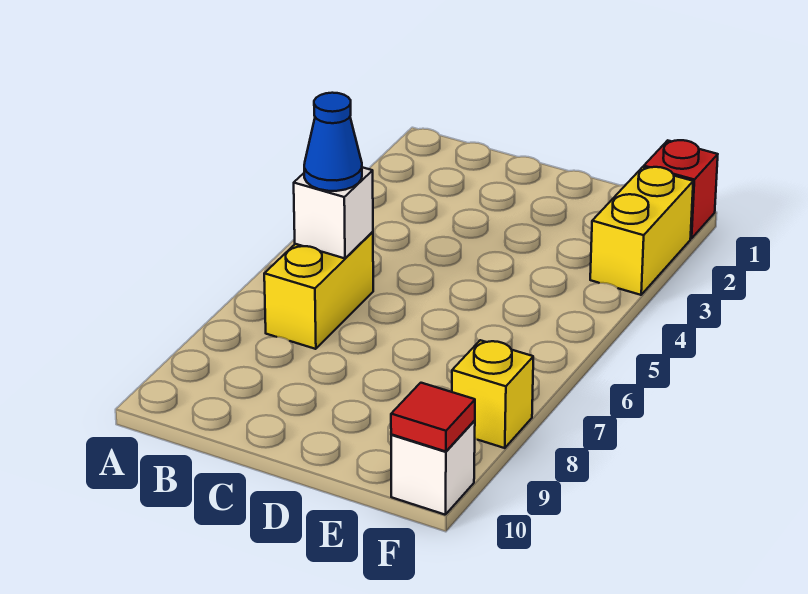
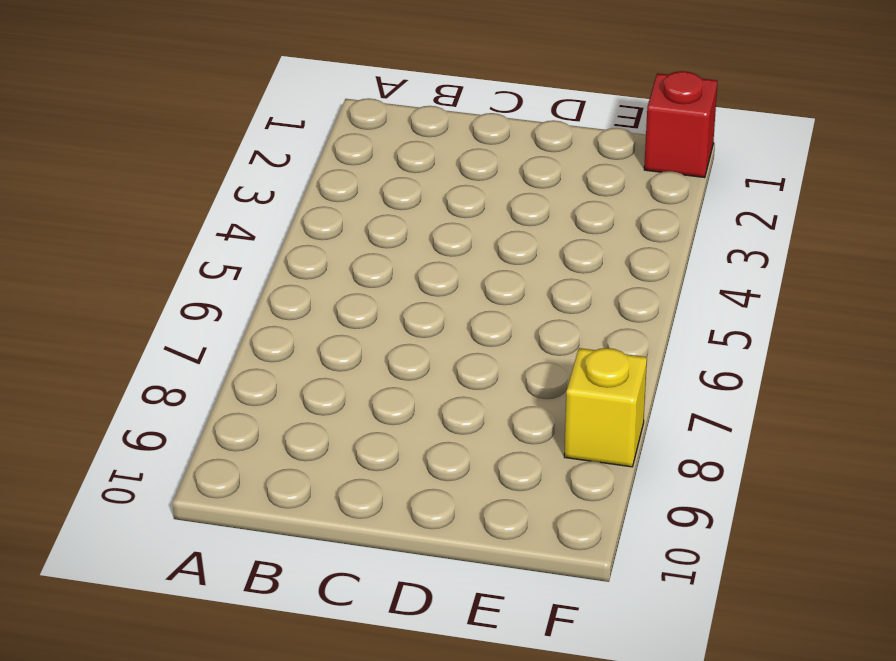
none -> yellow 1x2 brick [264,232,373,349]
none -> yellow 1x2 brick [590,167,693,295]

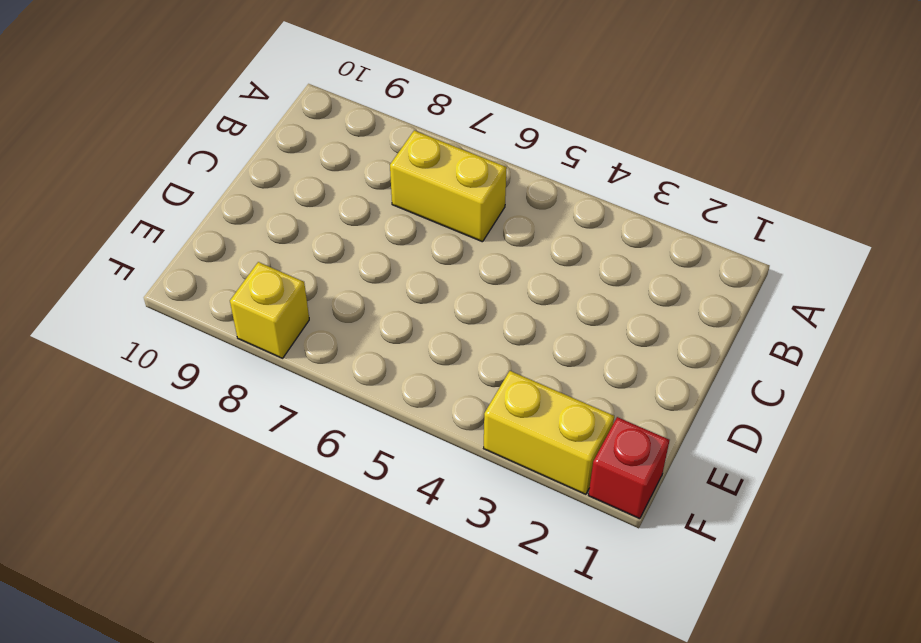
none -> white 1x1 brick [391,420,475,515]
none -> white 1x1 brick [294,167,373,258]

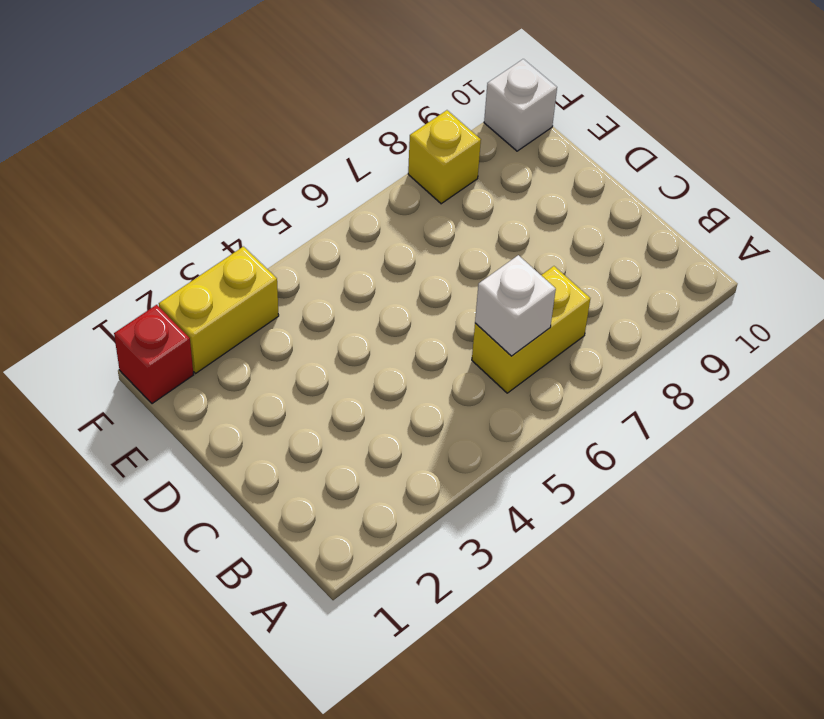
none -> red 1x1 tile [391,383,475,451]
none -> blue 1x1 cone [304,93,362,191]

